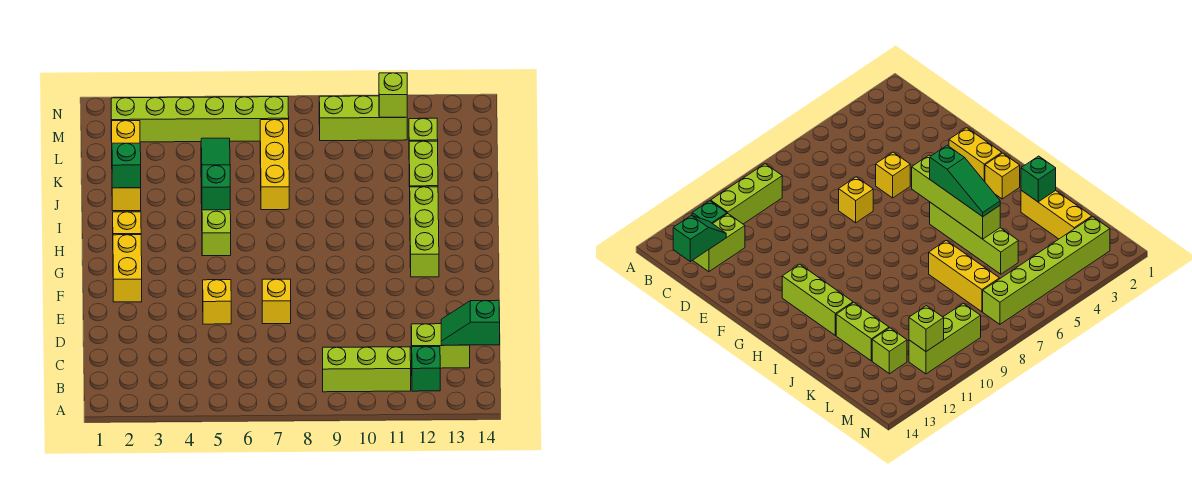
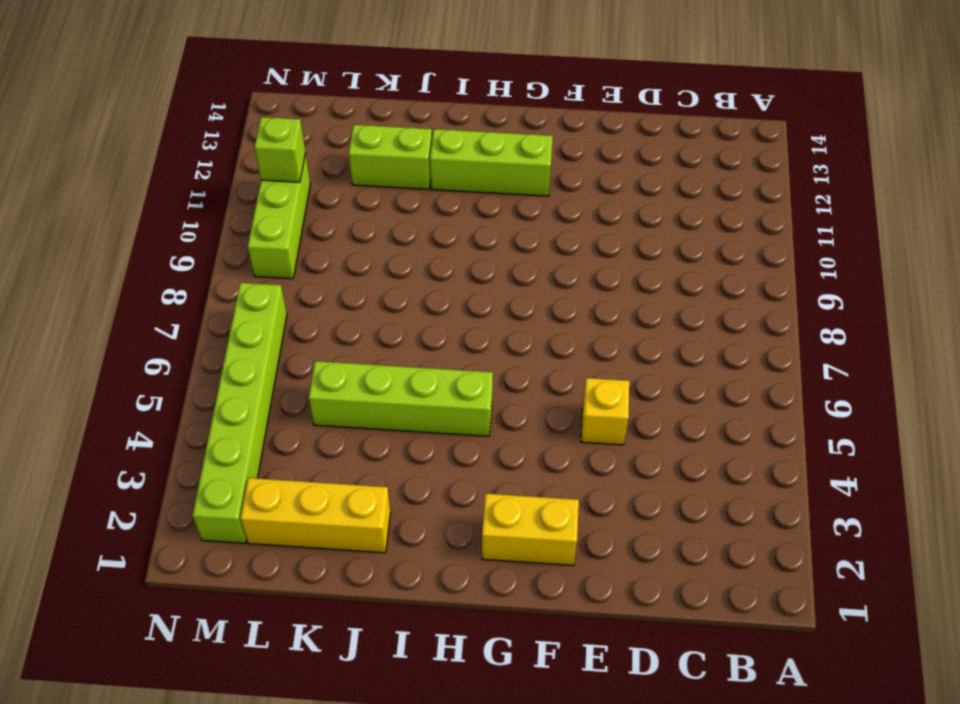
none -> lime 1x3 brick [323,347,411,392]
none -> green 1x1 brick [412,347,440,391]
none -> lime 1x2 brick [411,324,470,368]

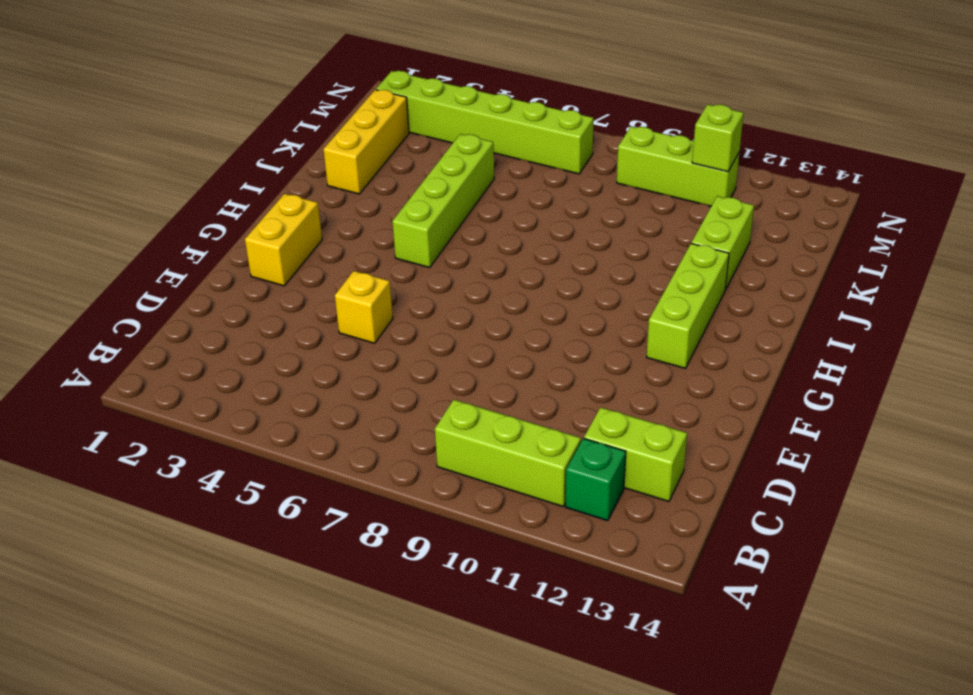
none -> yellow 1x1 brick [262,279,291,324]
none -> yellow 1x1 brick [113,212,141,235]
none -> yellow 1x3 brick [260,119,289,210]

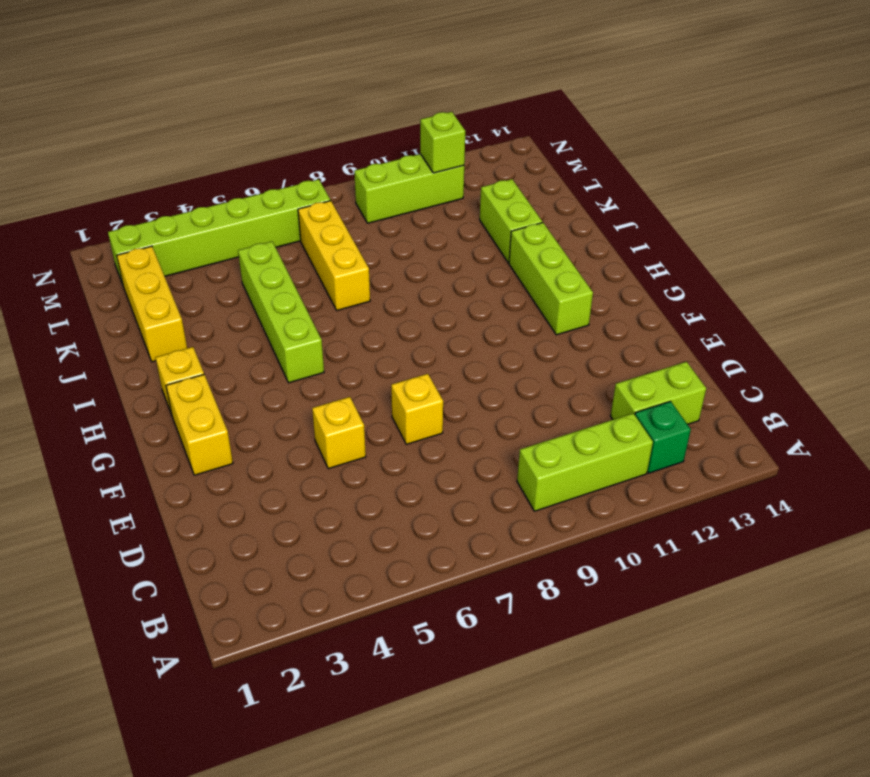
none -> lime 1x1 brick [409,118,438,141]
none -> green 1x2 slope [441,300,500,345]
none -> lime 1x4 brick [201,159,231,256]

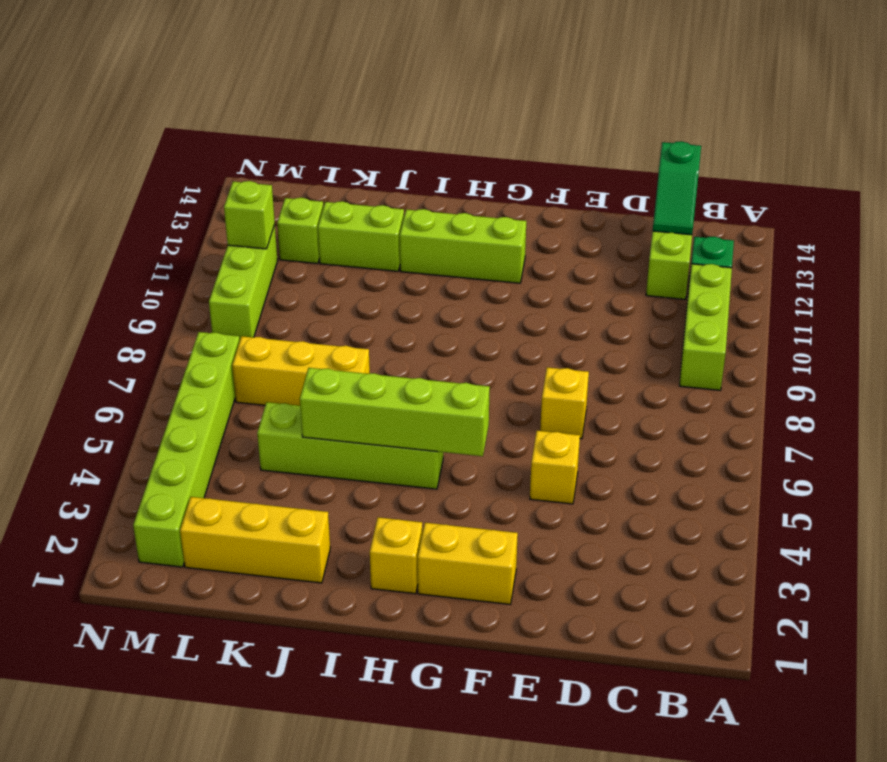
none -> green 1x1 brick [112,143,141,188]
none -> green 1x3 slope [201,138,230,210]

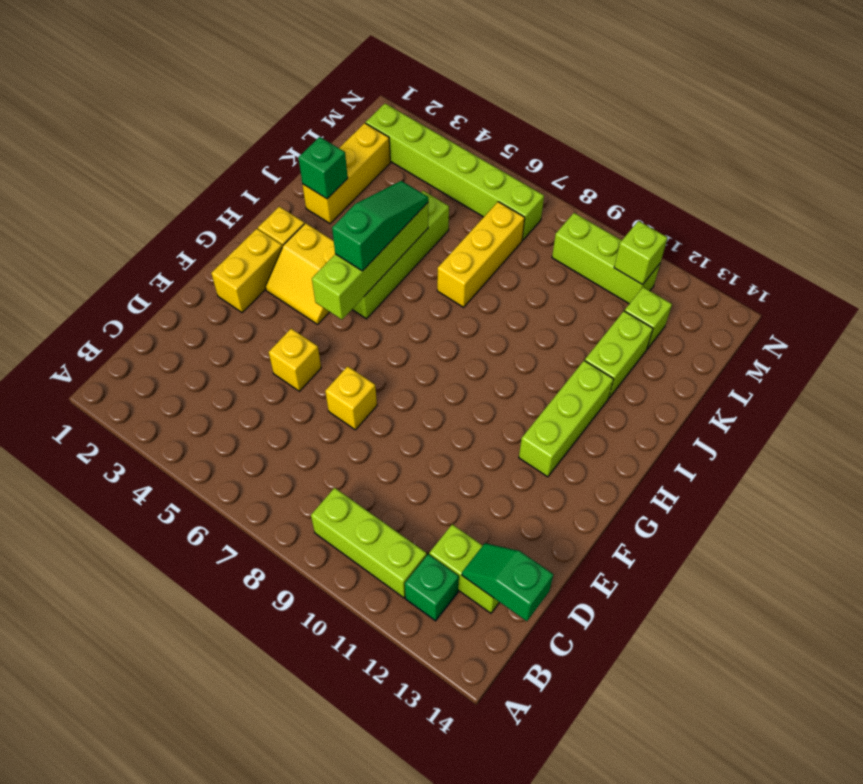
yellow 2x2 slope [265,223,335,324] -> none

